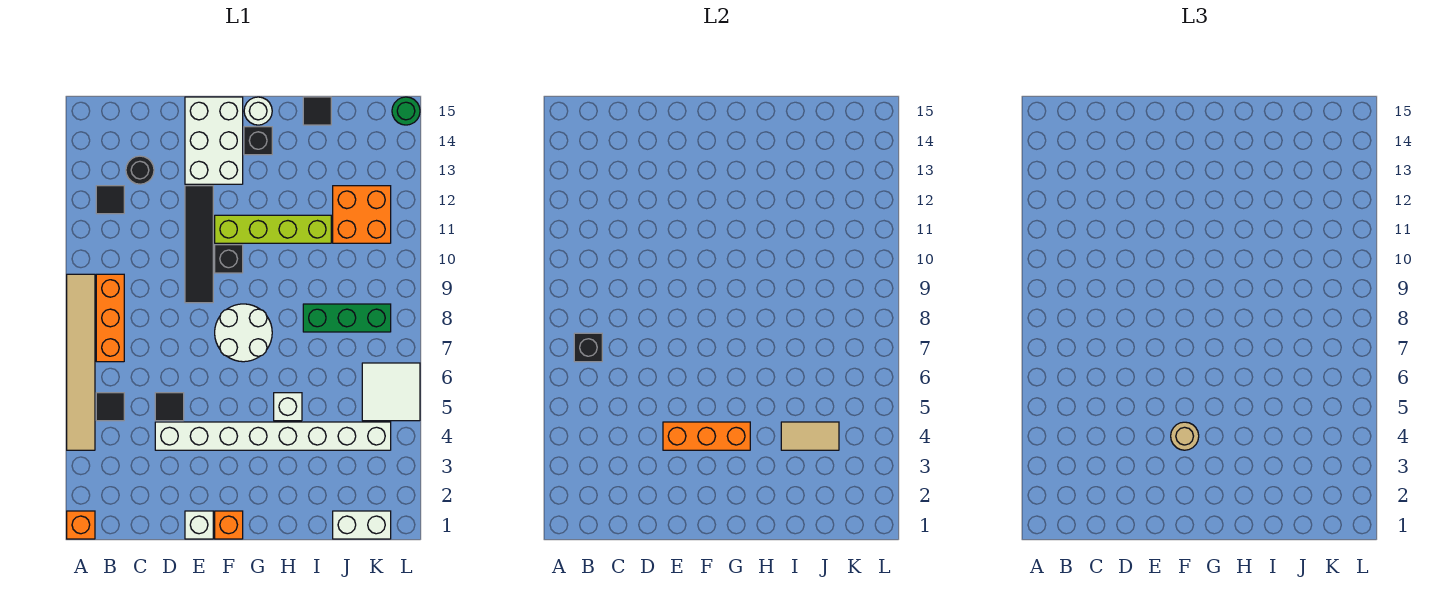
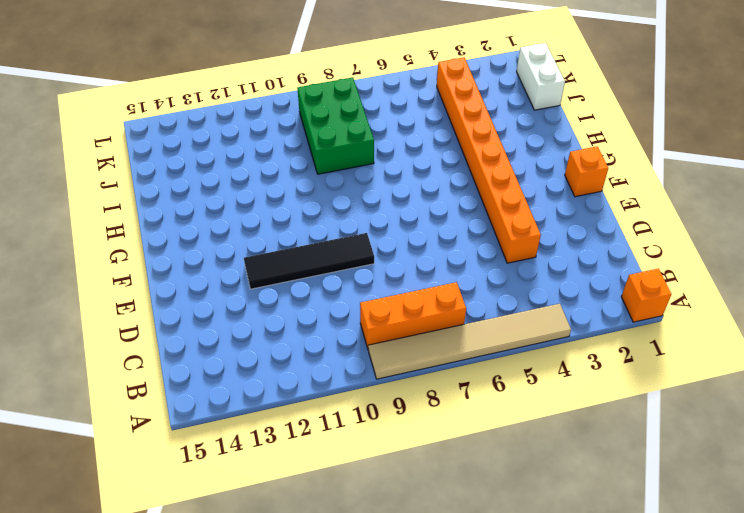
orange 1x8 brick [437,58,541,263] -> white 1x8 brick [155,422,391,450]
green 2x3 brick [297,77,374,174] -> green 1x3 brick [303,304,391,332]
none -> black 1x1 tile [96,393,124,421]
none -> black 1x1 tile [96,186,124,214]
none -> black 1x1 round brick [126,156,154,184]

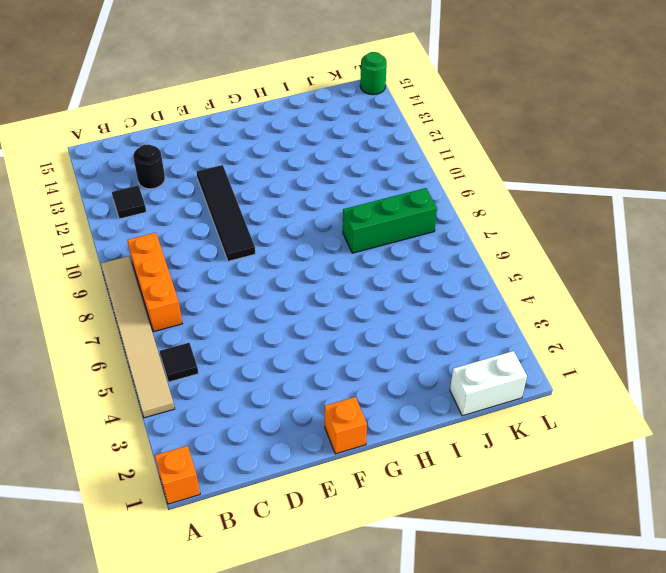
none -> white 1x8 brick [155,422,391,450]
none -> black 1x1 tile [155,393,184,421]
none -> white 1x1 brick [185,511,213,539]

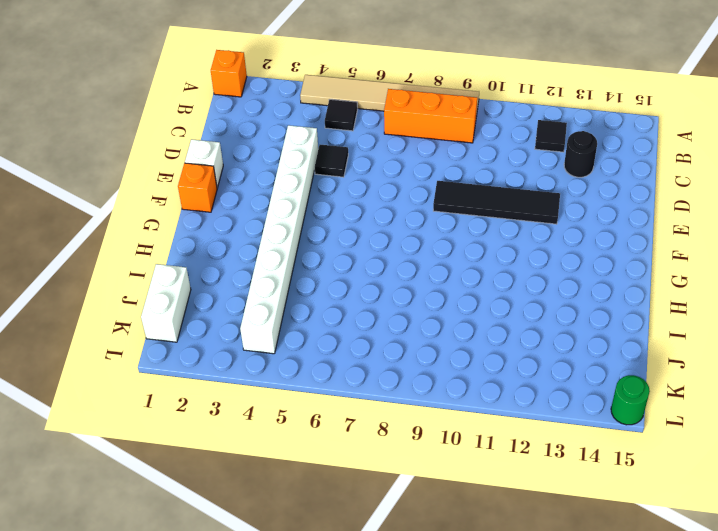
none -> white 2x3 brick [185,97,243,184]
none -> white 2x2 round brick [215,304,272,362]
none -> black 1x1 brick [215,245,243,273]

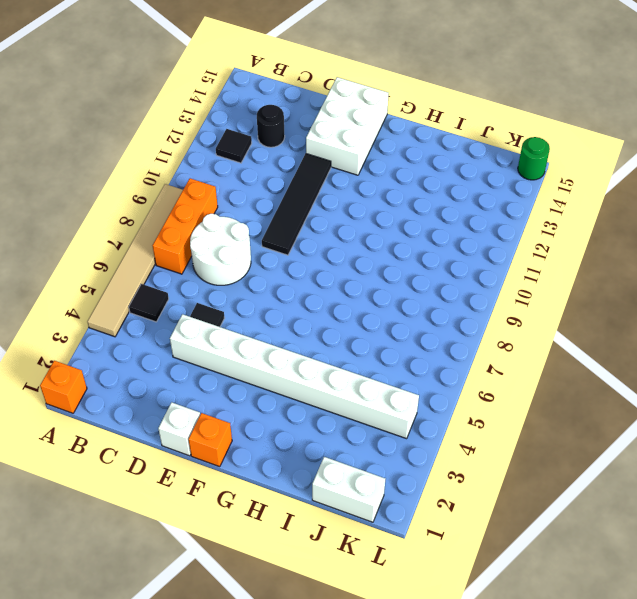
white 2x2 round brick [190,214,251,285] -> white 2x2 round brick moved to [215,304,272,362]
none -> black 1x1 brick [215,245,243,273]
none -> lime 1x4 brick [215,215,331,243]
none -> black 1x1 brick [244,127,272,155]

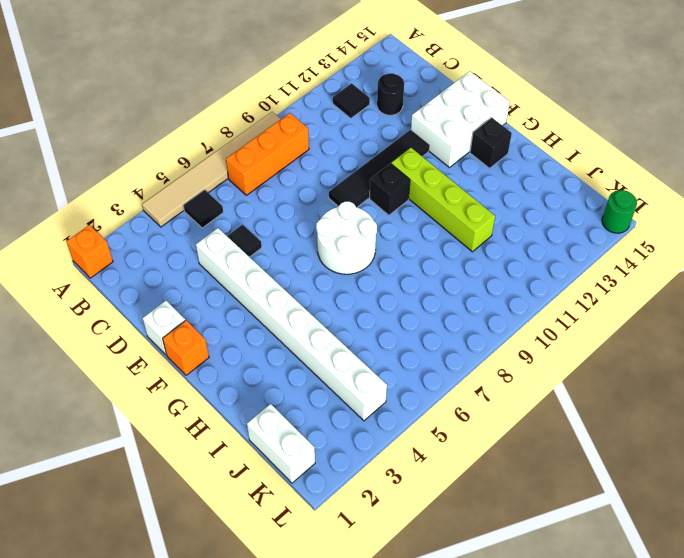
none -> white 1x1 round brick [244,97,272,125]
none -> white 1x1 brick [274,393,302,421]
none -> green 1x3 brick [303,304,391,332]

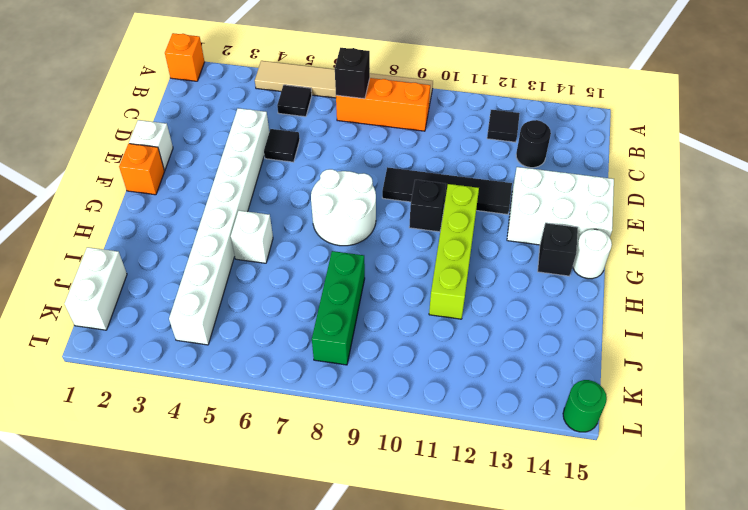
none -> black 1x1 tile [303,97,331,125]
none -> orange 2x2 brick [333,186,391,243]
none -> white 2x2 tile [362,363,420,421]

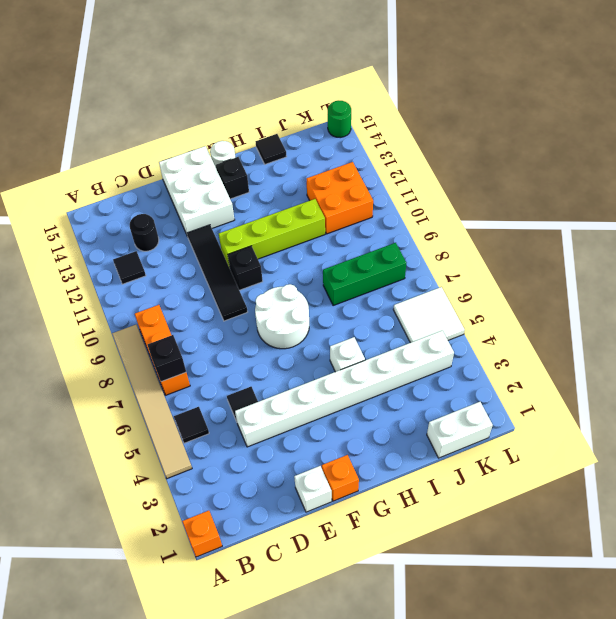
none -> orange 1x3 brick [663,422,750,450]
none -> tan 1x2 tile [781,422,839,450]
none -> tan 1x1 round brick [1171,422,1199,450]

